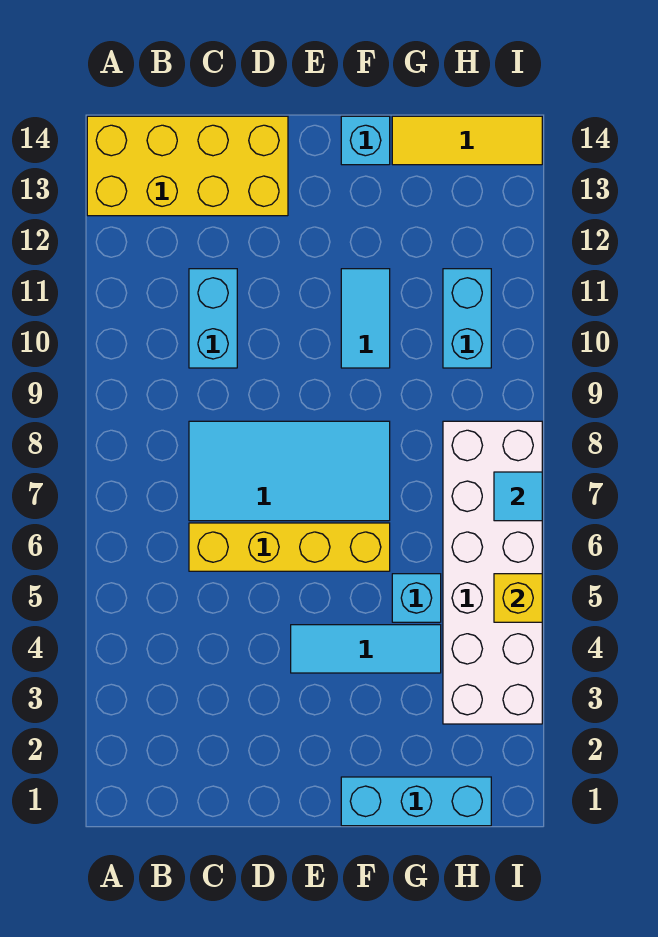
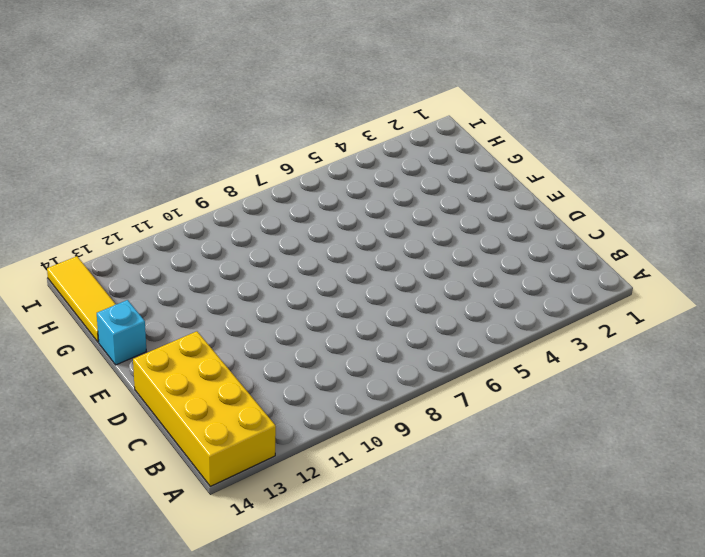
none -> yellow 1x4 brick [189,523,390,571]
none -> cyan 2x4 tile [189,421,390,521]
none -> cyan 1x2 brick [189,269,237,368]

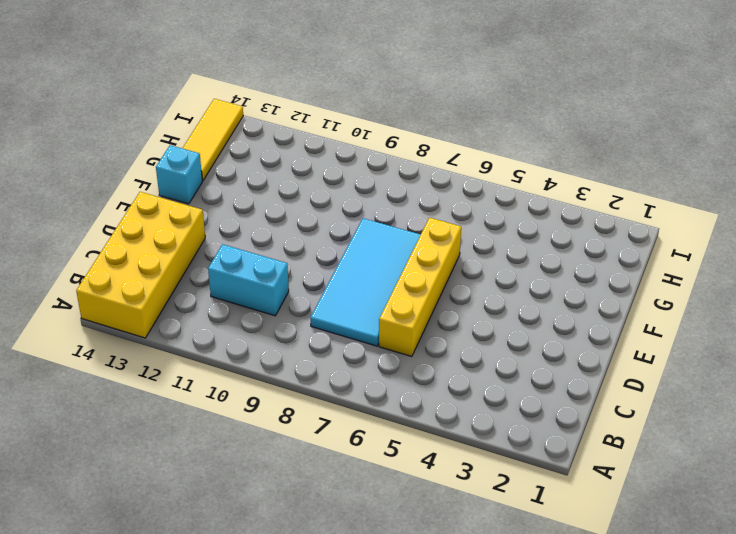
none -> cyan 1x3 tile [291,625,441,673]
none -> cyan 1x3 brick [341,777,491,826]
none -> cyan 1x2 tile [341,269,390,368]

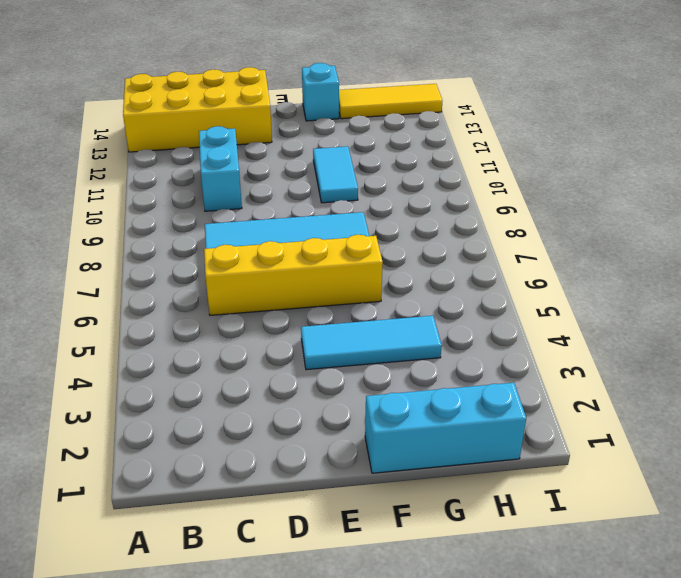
none -> cyan 1x1 brick [392,574,441,622]
none -> white 2x6 brick [443,421,542,724]
none -> cyan 1x2 brick [443,269,491,368]

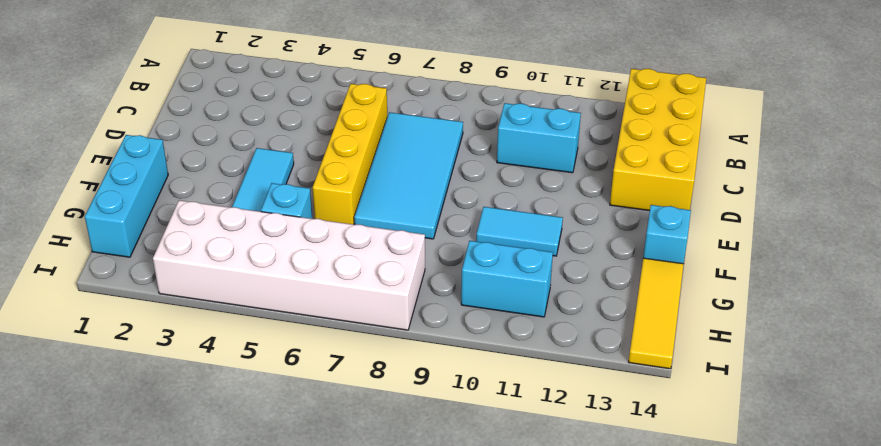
none -> yellow 1x1 brick [494,574,542,622]
none -> cyan 1x1 tile [494,472,542,521]

